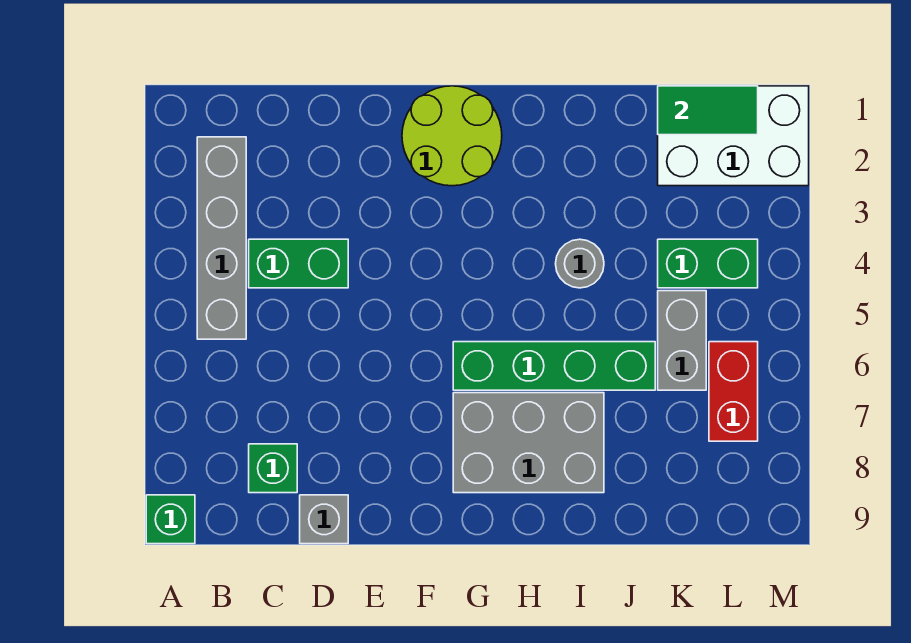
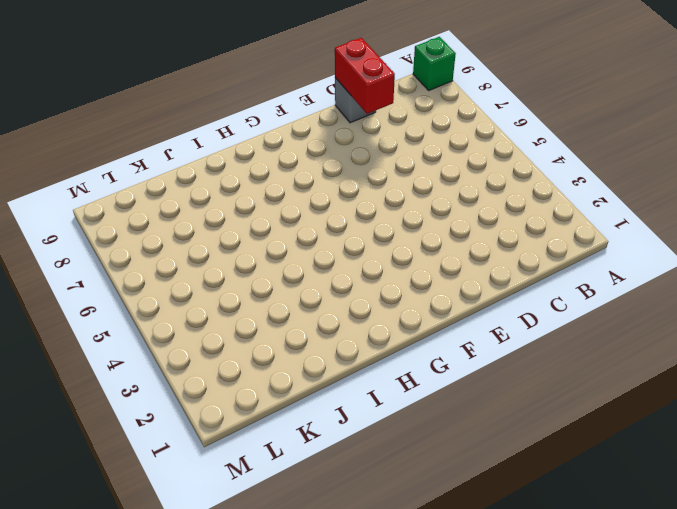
red 1x2 brick [335,38,395,114] -> red 1x2 brick moved to [709,342,758,441]
none -> grey 1x4 brick [197,137,246,339]
none -> green 1x2 brick [249,239,348,288]
none -> green 1x1 brick [249,444,297,493]

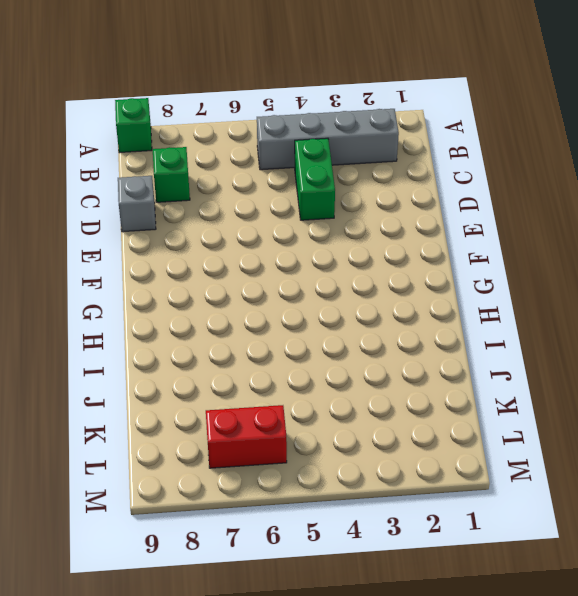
none -> lime 2x2 round brick [402,86,502,186]
none -> green 1x4 brick [453,342,655,390]
none -> grey 2x3 brick [453,393,604,493]

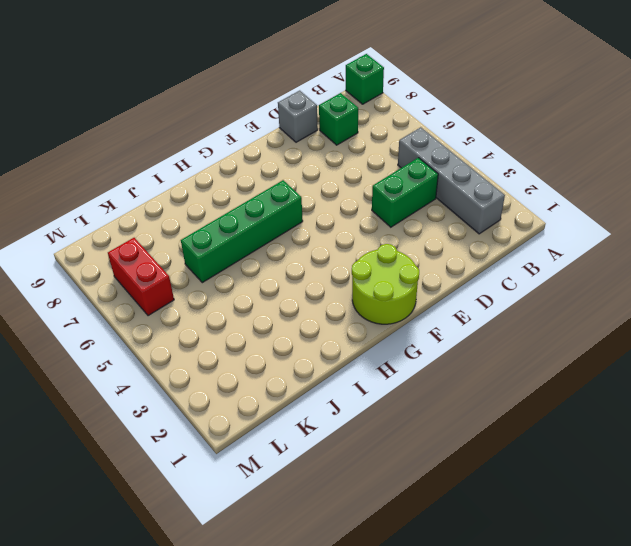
none -> grey 2x3 brick [453,393,604,493]
none -> grey 1x1 round brick [556,239,604,288]
none -> white 2x3 brick [658,86,809,186]

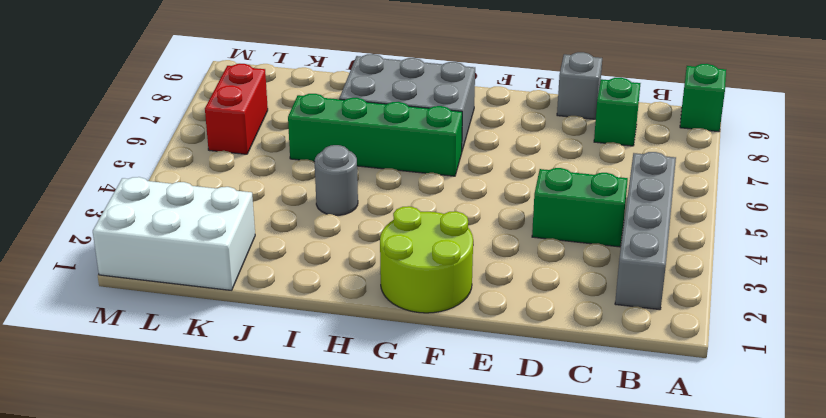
none -> green 1x2 brick [658,239,758,288]
none -> grey 1x2 brick [658,291,706,390]
none -> green 1x2 tile [658,86,758,135]

